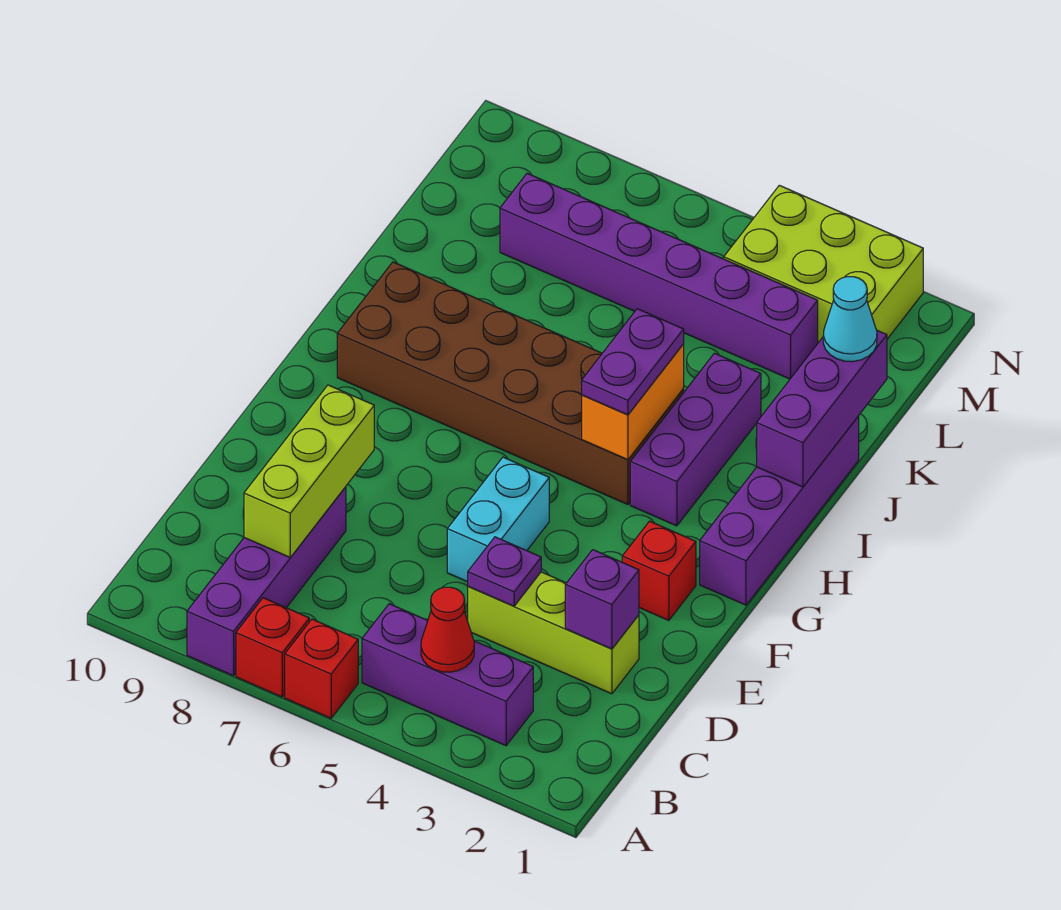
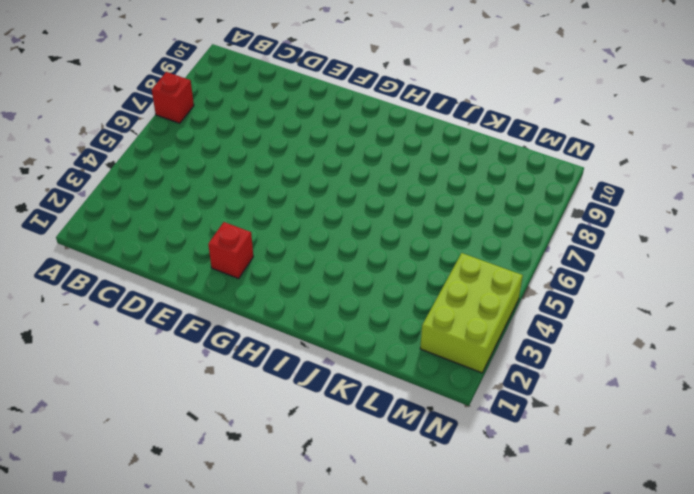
none -> red 1x1 brick [285,619,358,718]
none -> purple 1x4 brick [187,487,346,676]
none -> purple 1x3 brick [362,604,533,746]

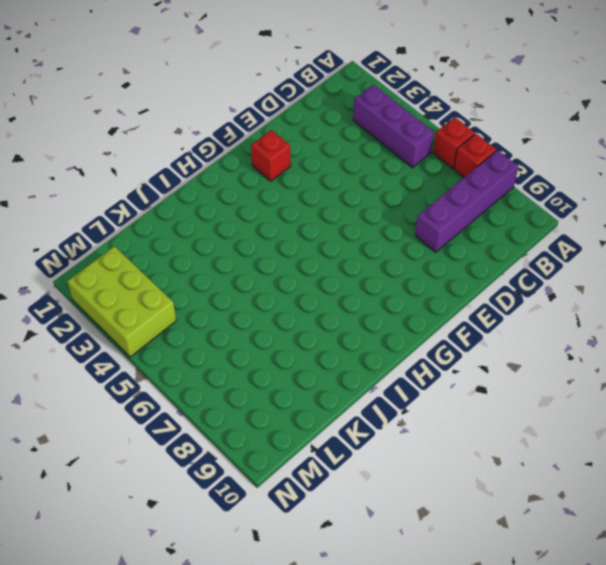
none -> lime 1x3 brick [468,572,639,694]
none -> cyan 1x2 brick [447,457,549,582]
none -> purple 1x4 brick [700,416,859,605]

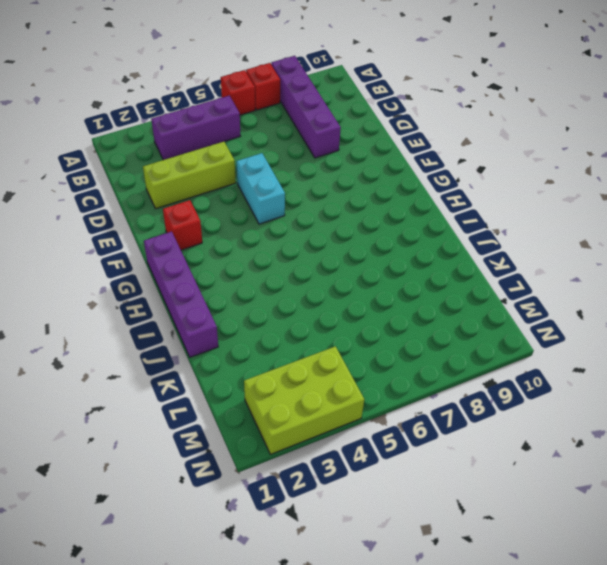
none -> purple 1x3 brick [630,353,761,526]
none -> brown 2x6 brick [337,262,684,504]
none -> purple 1x6 brick [500,173,818,379]

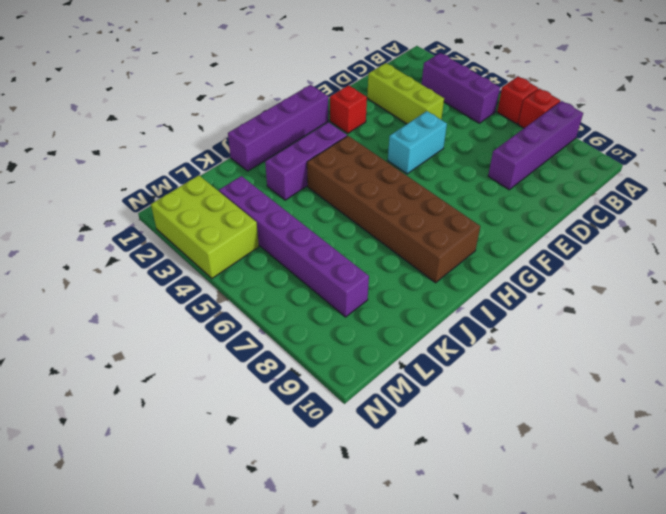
none -> red 1x1 cone [421,587,474,672]
none -> lime 1x3 brick [244,385,374,558]
none -> purple 1x1 brick [565,550,639,649]

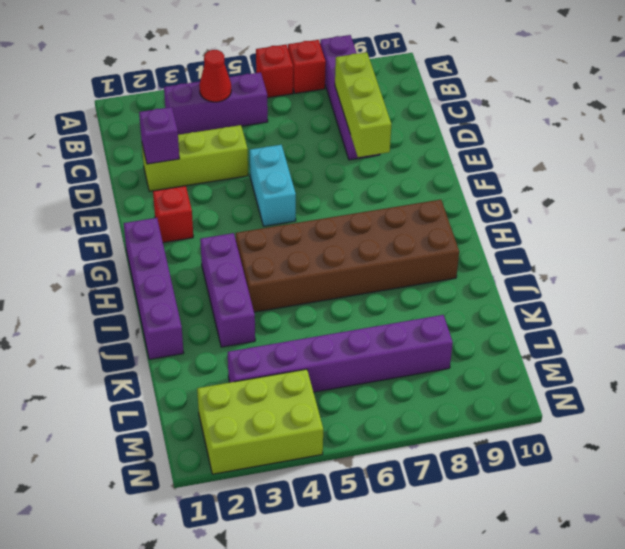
none -> purple 1x1 plate [468,537,541,606]
none -> orange 1x2 brick [582,344,684,460]
none -> purple 1x3 brick [757,330,887,487]

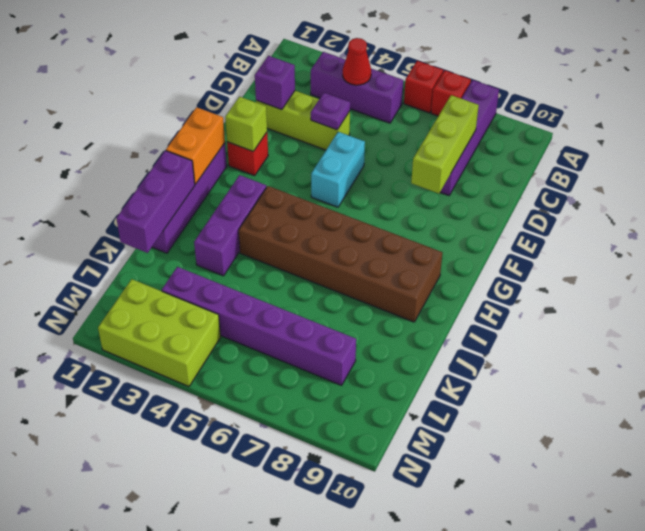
lime 1x1 brick [225,97,267,151] -> none
orange 1x2 brick [166,107,225,184] -> orange 1x2 brick moved to [582,344,684,460]
none -> purple 1x2 plate [582,309,684,415]
none -> cyan 1x1 cone [823,277,877,362]

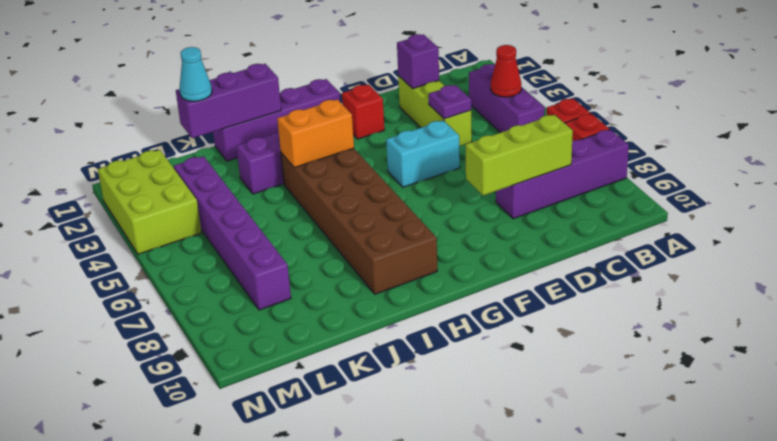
none -> purple 1x2 plate [582,309,684,415]

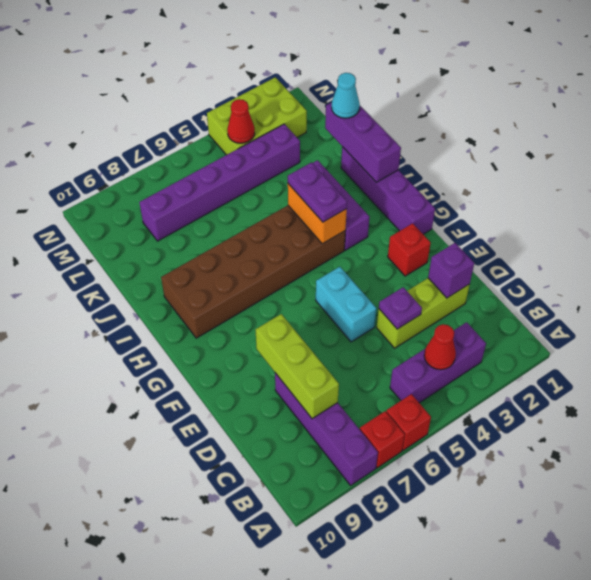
red 1x1 cone [227,99,255,143] -> none

